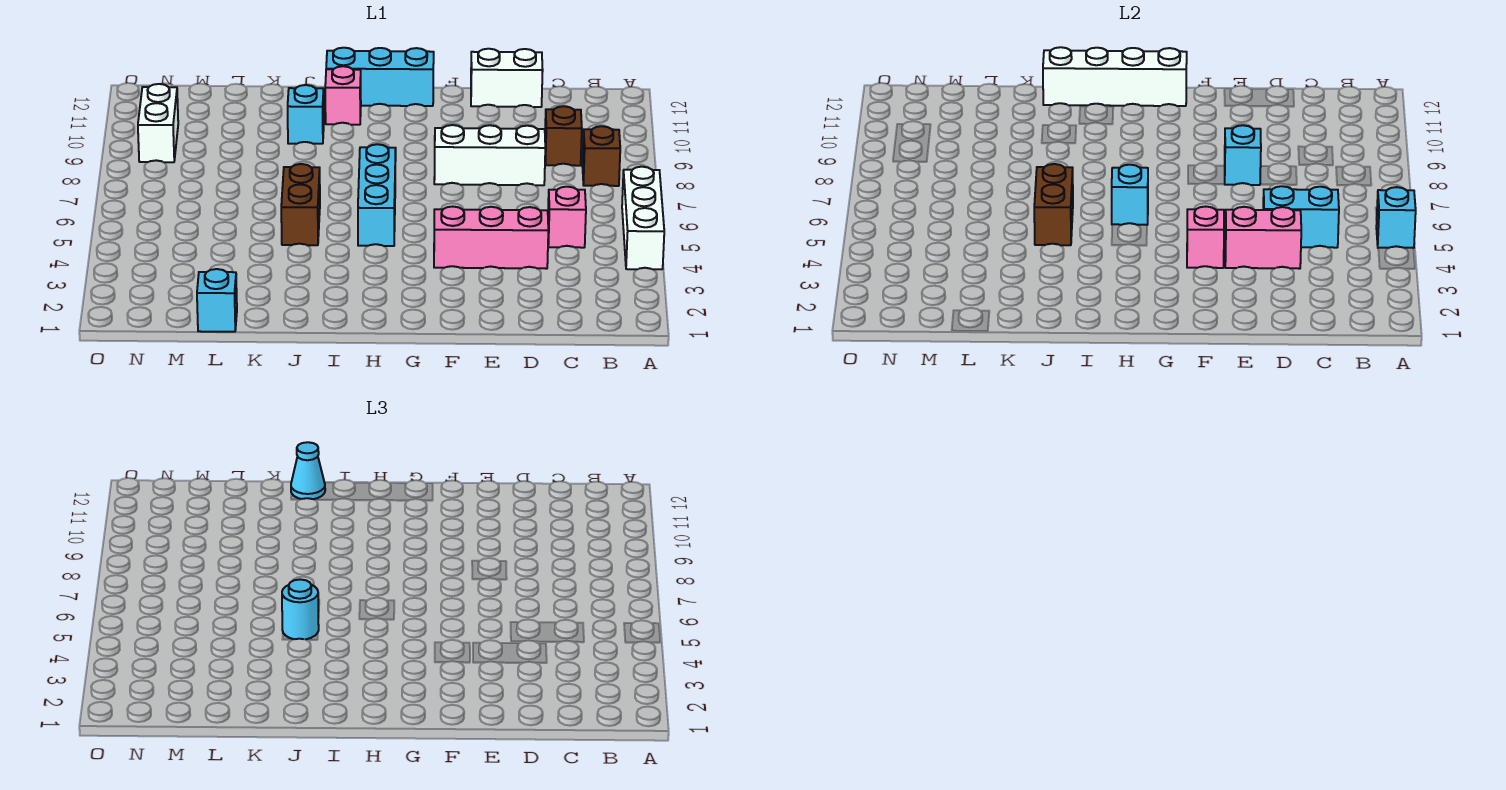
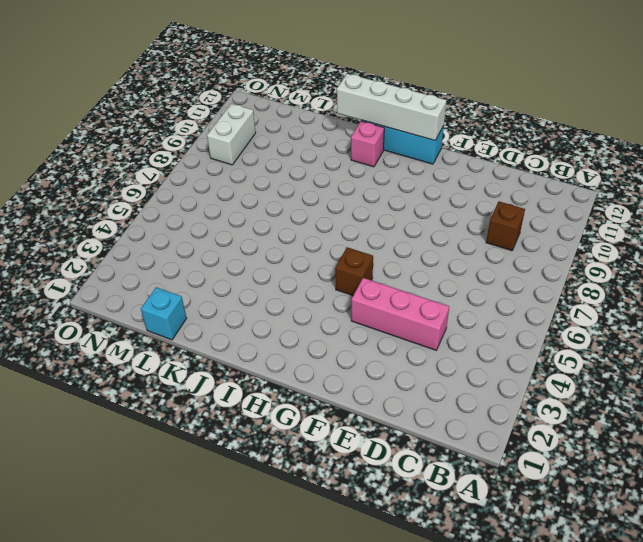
brown 1x1 brick [335,247,373,295] -> brown 1x1 brick moved to [582,126,620,186]
none -> white 1x3 brick [622,167,664,269]
none -> pink 1x1 brick [548,187,586,248]
none -> white 1x3 brick [434,125,545,185]

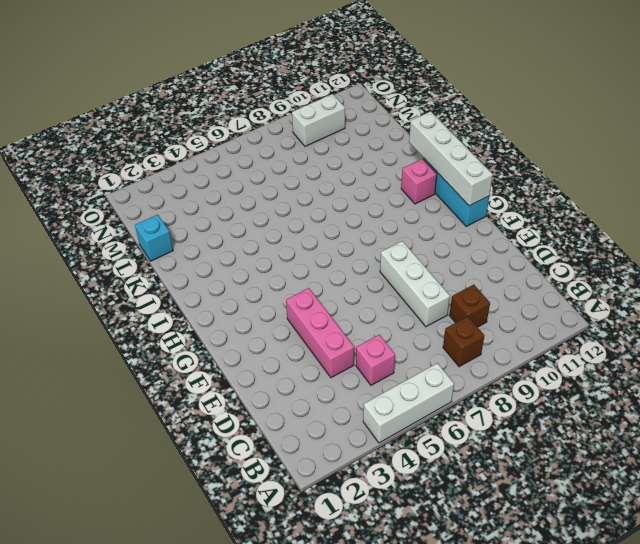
none -> white 1x2 brick [471,49,543,107]
none -> cyan 1x3 brick [358,144,396,246]
none -> brown 1x2 brick [281,164,320,245]

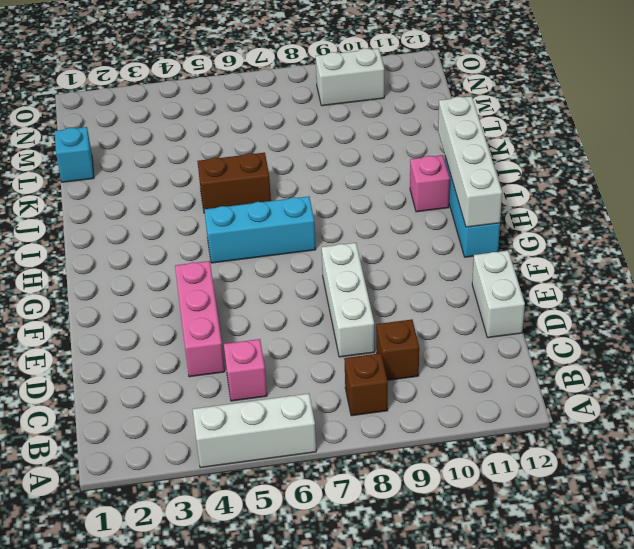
none -> cyan 1x1 brick [288,85,324,144]
none -> cyan 1x1 brick [1376,187,1416,248]
none -> cyan 1x2 brick [1263,186,1339,248]

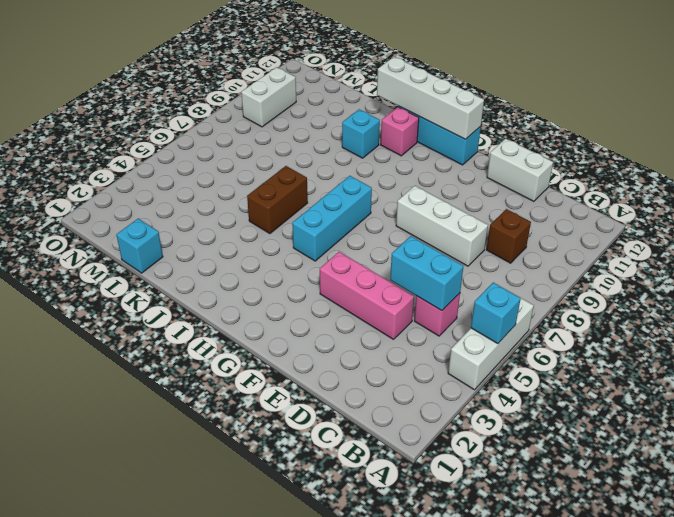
none -> brown 1x1 brick [582,126,620,186]
none -> pink 1x2 brick [1225,207,1301,269]
none -> cyan 1x1 brick [1225,125,1261,185]

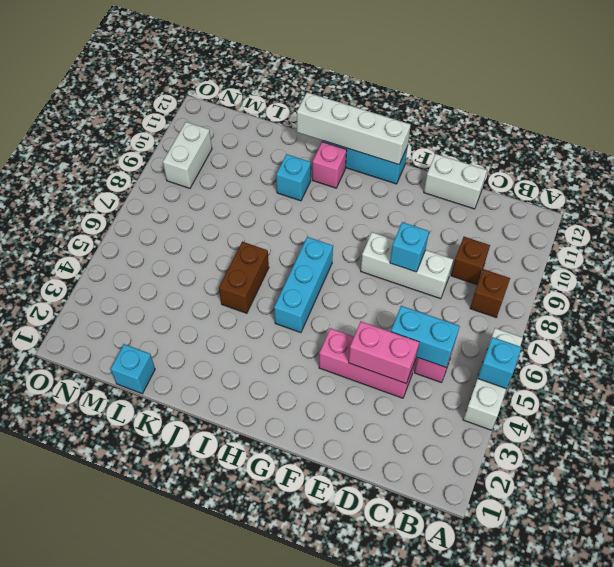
none -> pink 1x1 brick [1187,207,1224,268]
none -> cyan 1x1 brick [1112,165,1148,225]
none -> brown 1x2 brick [1034,164,1073,245]

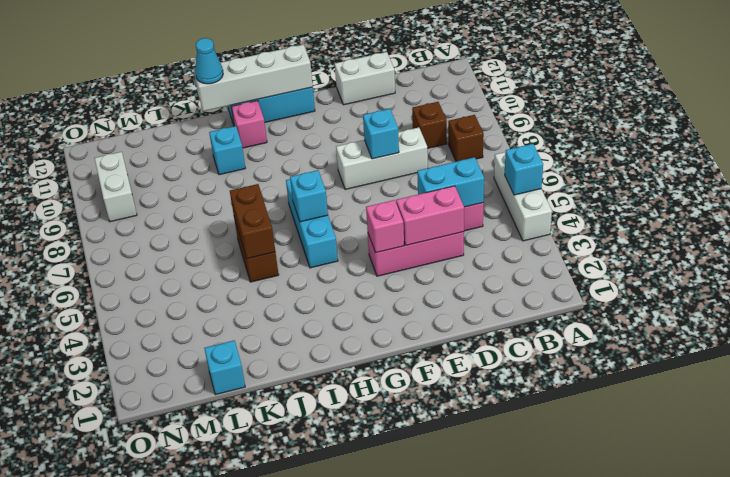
none -> cyan 1x1 round brick [282,579,319,639]

